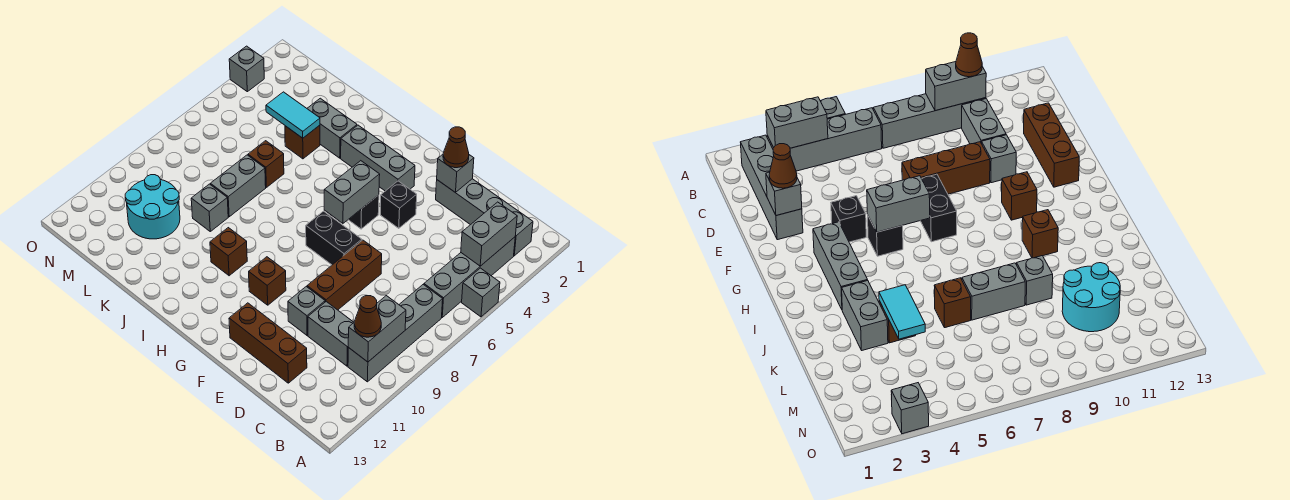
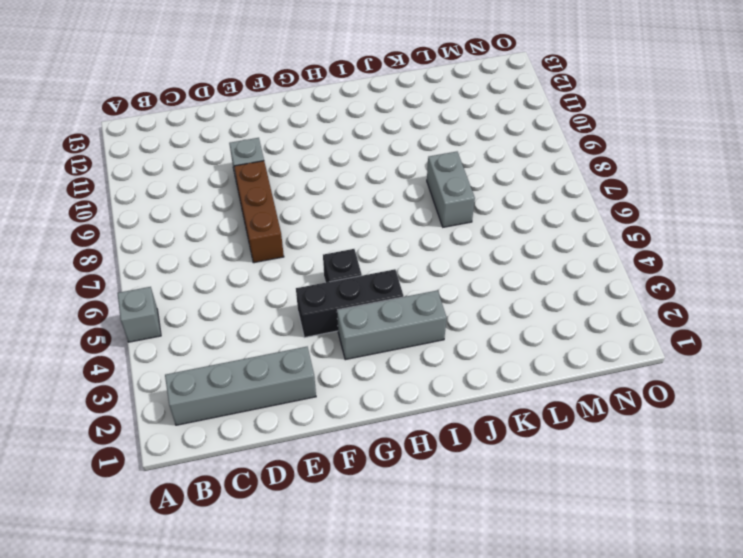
black 1x3 brick [296,269,403,337] -> black 1x1 brick [380,181,417,228]
none -> grey 1x4 brick [424,237,515,317]
none -> grey 1x4 brick [348,285,443,382]
none -> grey 1x2 brick [308,302,354,366]

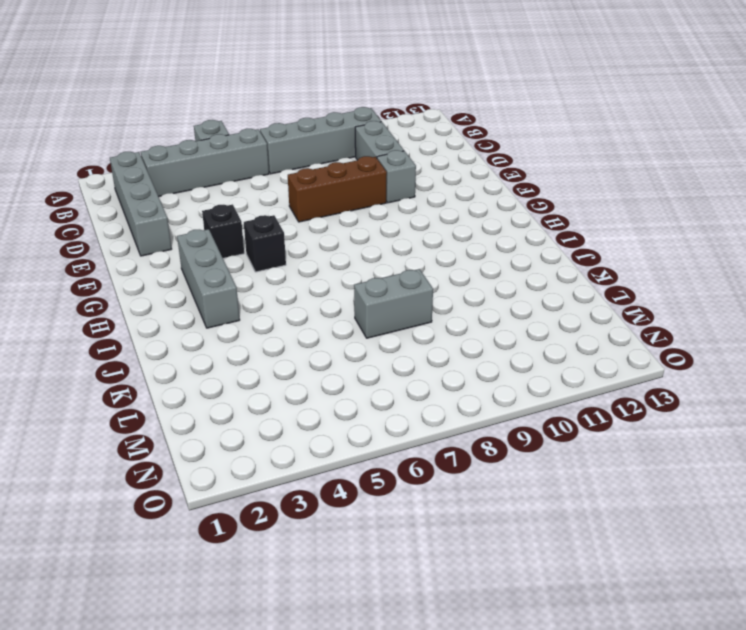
none -> brown 1x3 brick [229,303,307,383]
none -> black 1x2 brick [306,211,362,265]
none -> brown 1x1 brick [249,257,286,305]

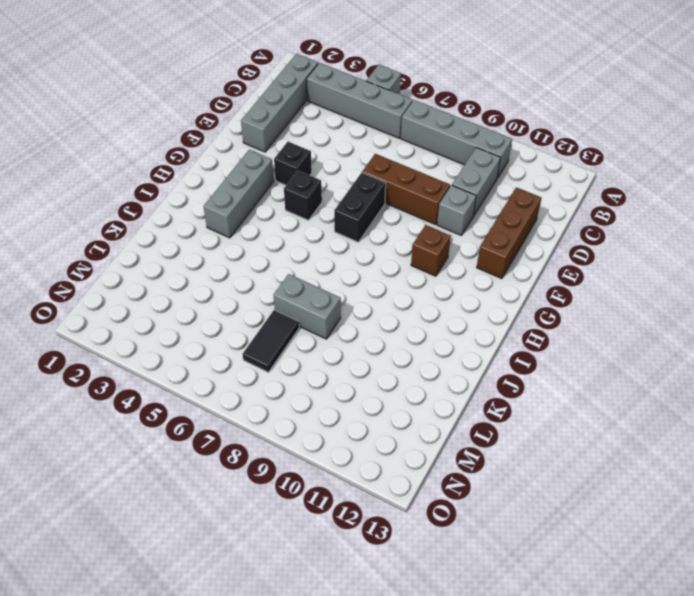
black 1x2 tile [243,310,299,372] -> none
none -> brown 1x1 brick [210,228,247,276]
none -> grey 1x2 brick [307,98,357,158]
none -> brown 1x1 brick [285,125,320,159]

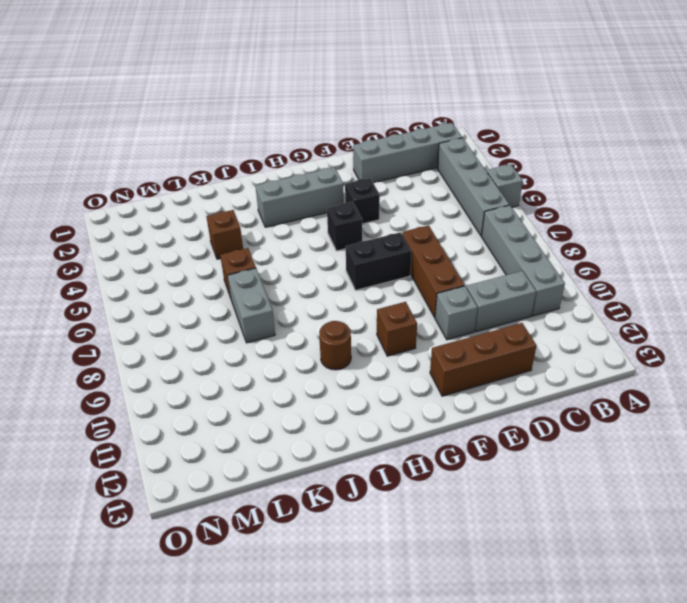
brown 1x1 round brick [319,321,351,370] -> brown 1x1 brick [210,228,247,276]
none -> grey 1x2 brick [307,98,357,158]
none -> grey 1x1 brick [191,184,228,231]
none -> cyan 2x2 round brick [125,175,180,239]

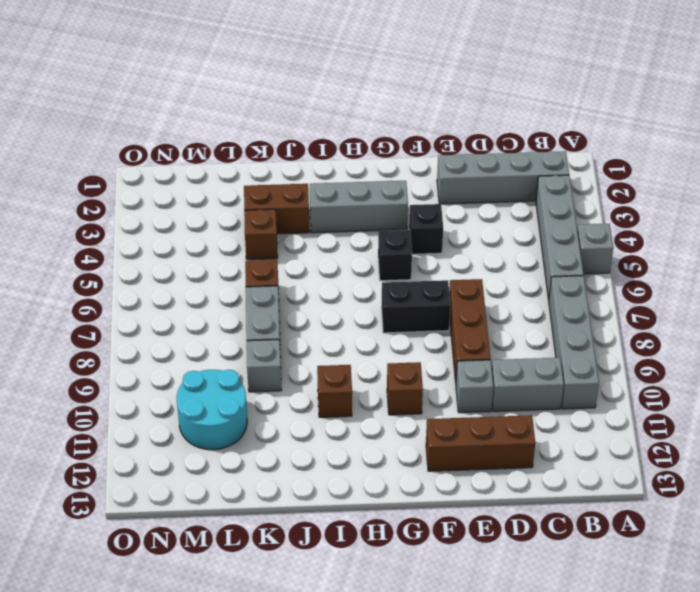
brown 1x2 brick [244,184,310,234] -> grey 1x2 brick [307,98,357,158]
none -> grey 1x1 brick [229,46,264,92]
none -> grey 1x2 brick [461,202,517,266]
none -> grey 1x2 brick [348,296,406,362]

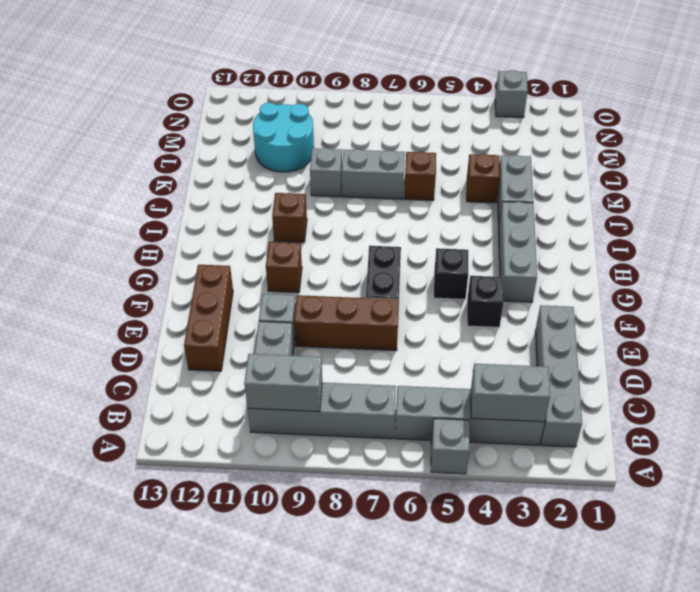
none -> grey 1x1 brick [437,155,474,193]
none -> grey 1x2 brick [324,161,380,223]
none -> cyan 1x2 tile [266,92,320,138]

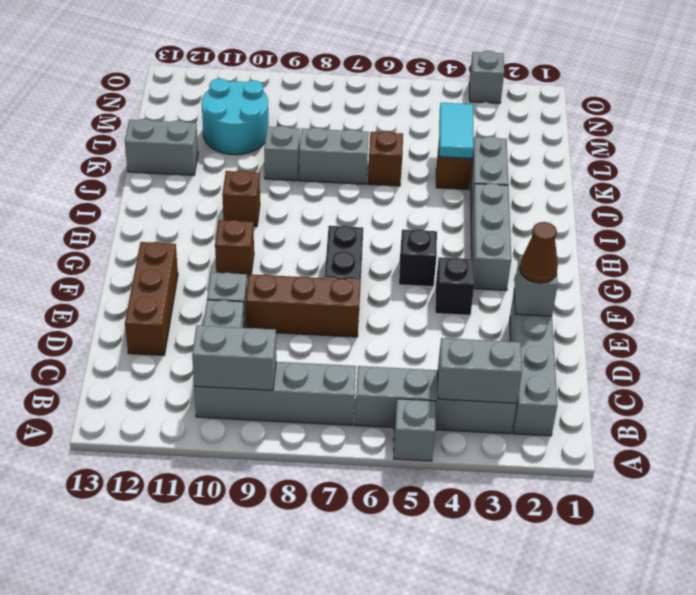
grey 1x2 brick [125,119,198,175] -> grey 1x2 brick moved to [324,161,380,223]
none -> brown 1x1 cone [354,296,381,337]

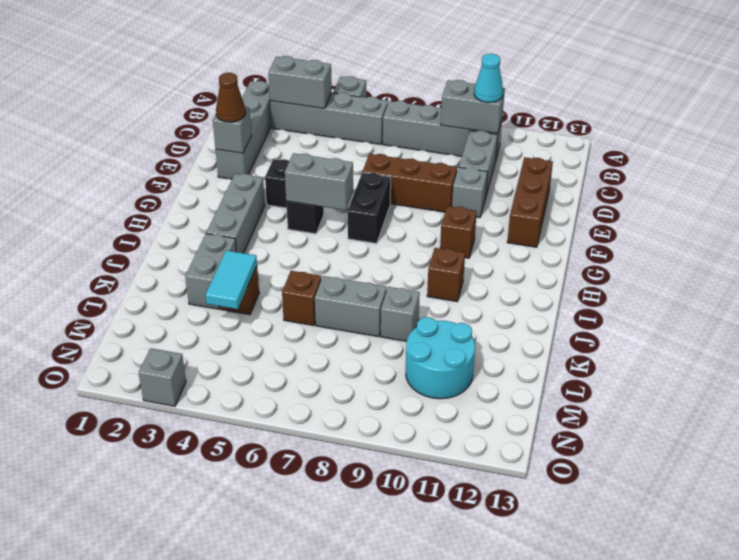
cyan 1x1 cone [474,54,503,103] -> brown 1x1 cone [354,296,381,337]

